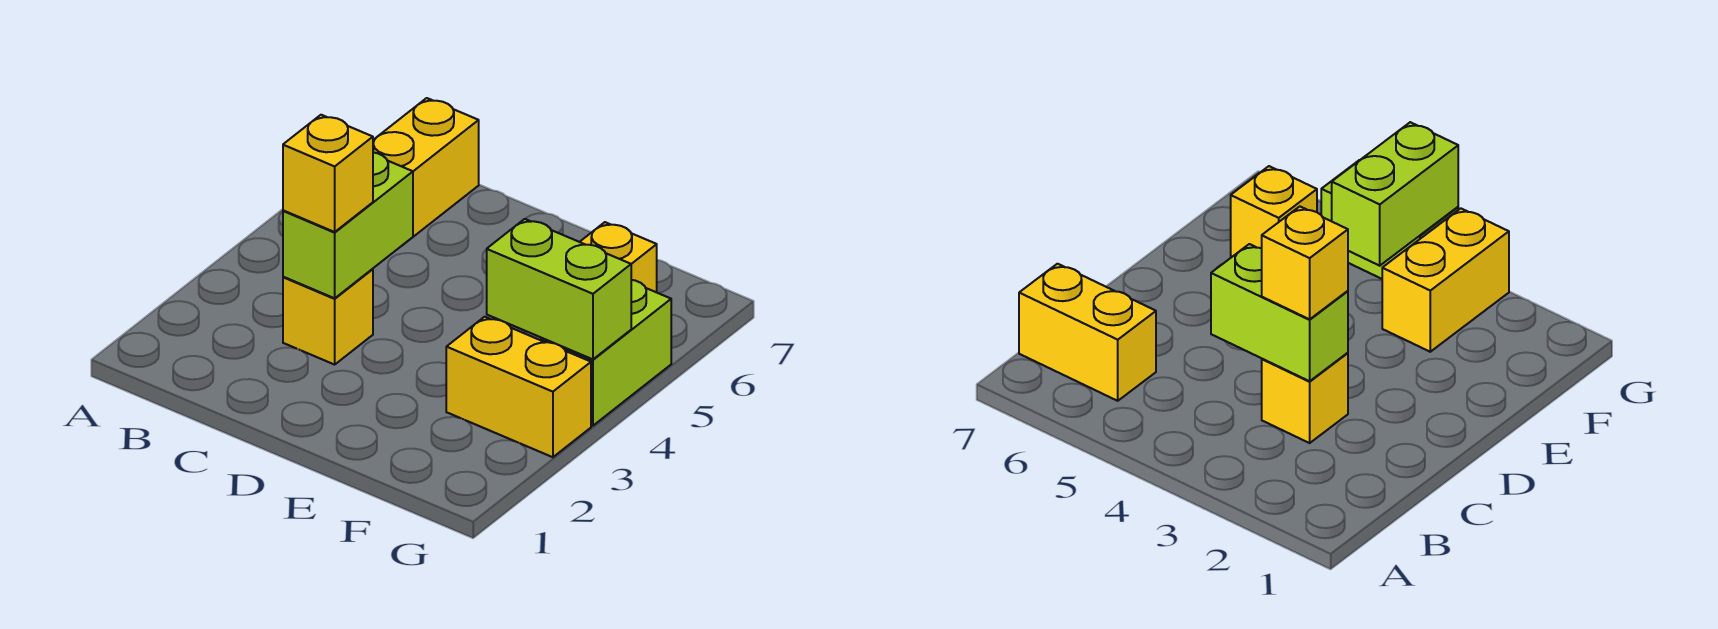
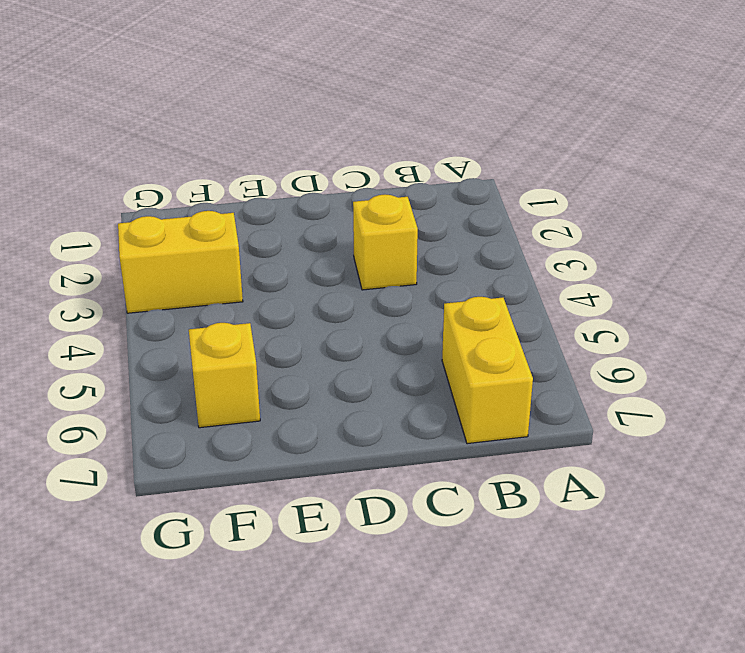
none -> lime 1x2 brick [541,280,671,426]
none -> lime 1x2 brick [283,153,413,298]

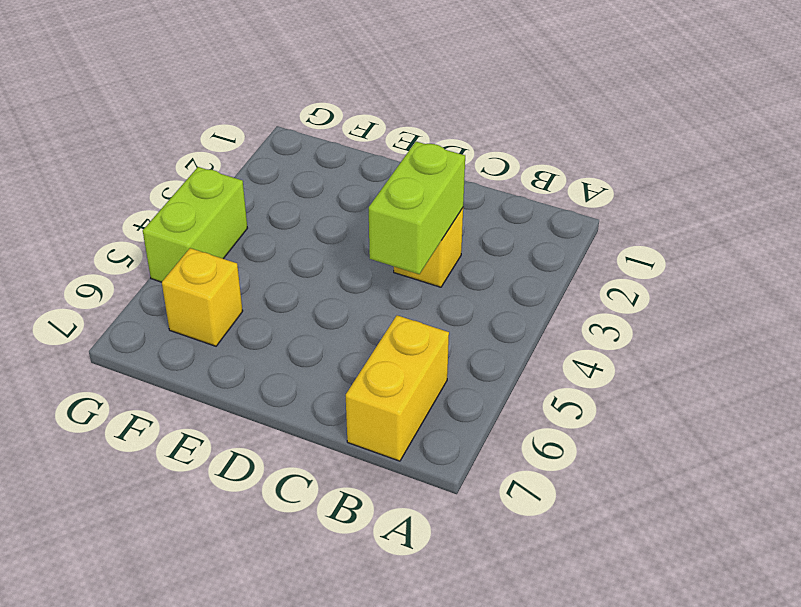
none -> yellow 1x2 brick [446,317,591,457]
none -> lime 1x2 brick [487,219,631,359]

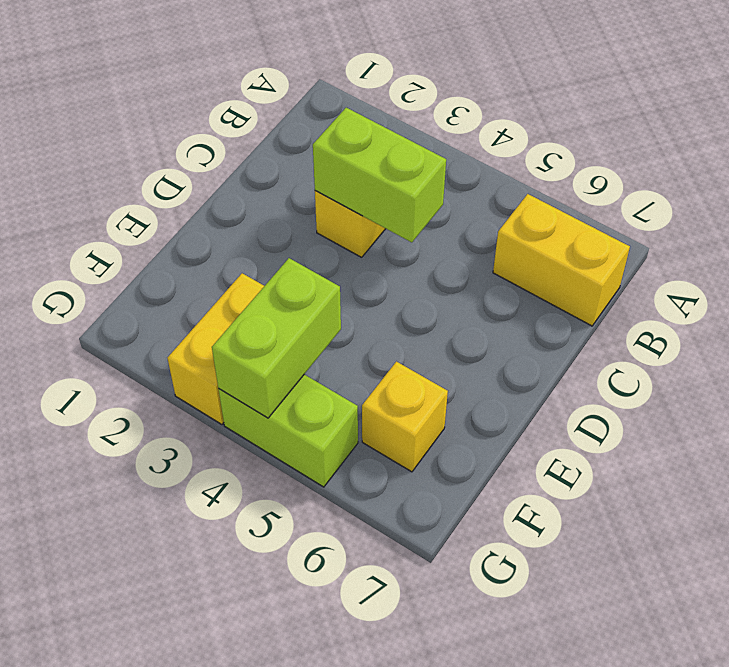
none -> yellow 1x1 brick [283,115,373,232]

